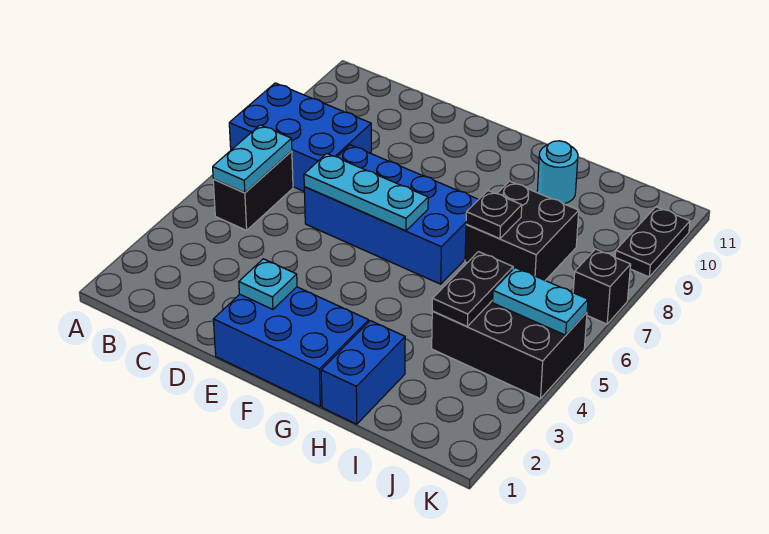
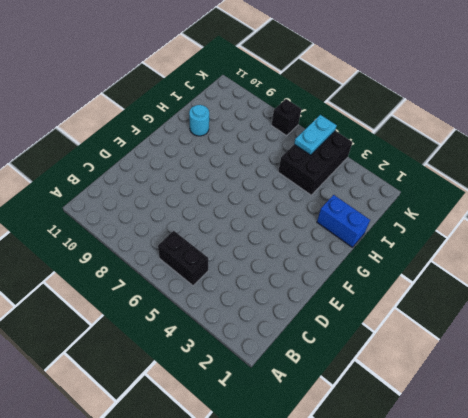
none -> blue 2x3 brick [229,83,371,191]
none -> blue 2x4 brick [304,145,479,284]
none -> blue 2x3 brick [213,287,369,406]

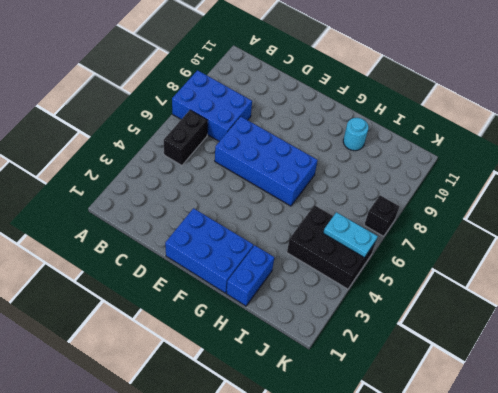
none -> black 2x2 brick [465,181,579,280]
none -> black 1x2 plate [615,207,690,277]
none -> cyan 1x2 plate [213,125,292,193]

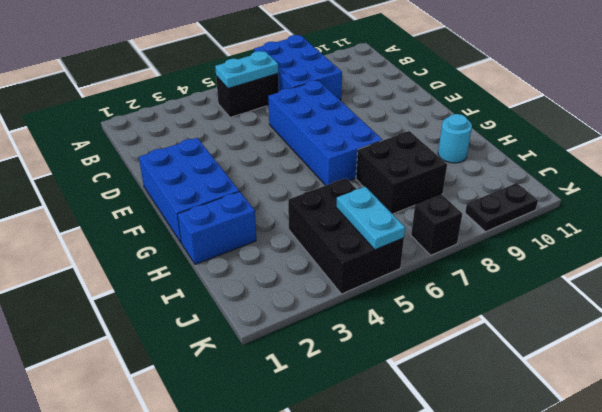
none -> cyan 1x3 plate [304,153,428,231]
none -> cyan 1x1 plate [239,259,297,309]
none -> black 1x1 plate [466,191,522,239]

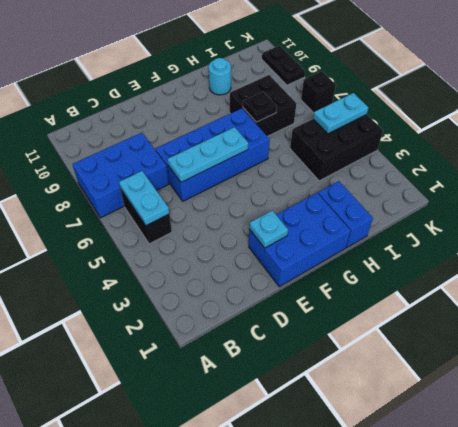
none -> black 1x2 plate [432,252,513,326]

